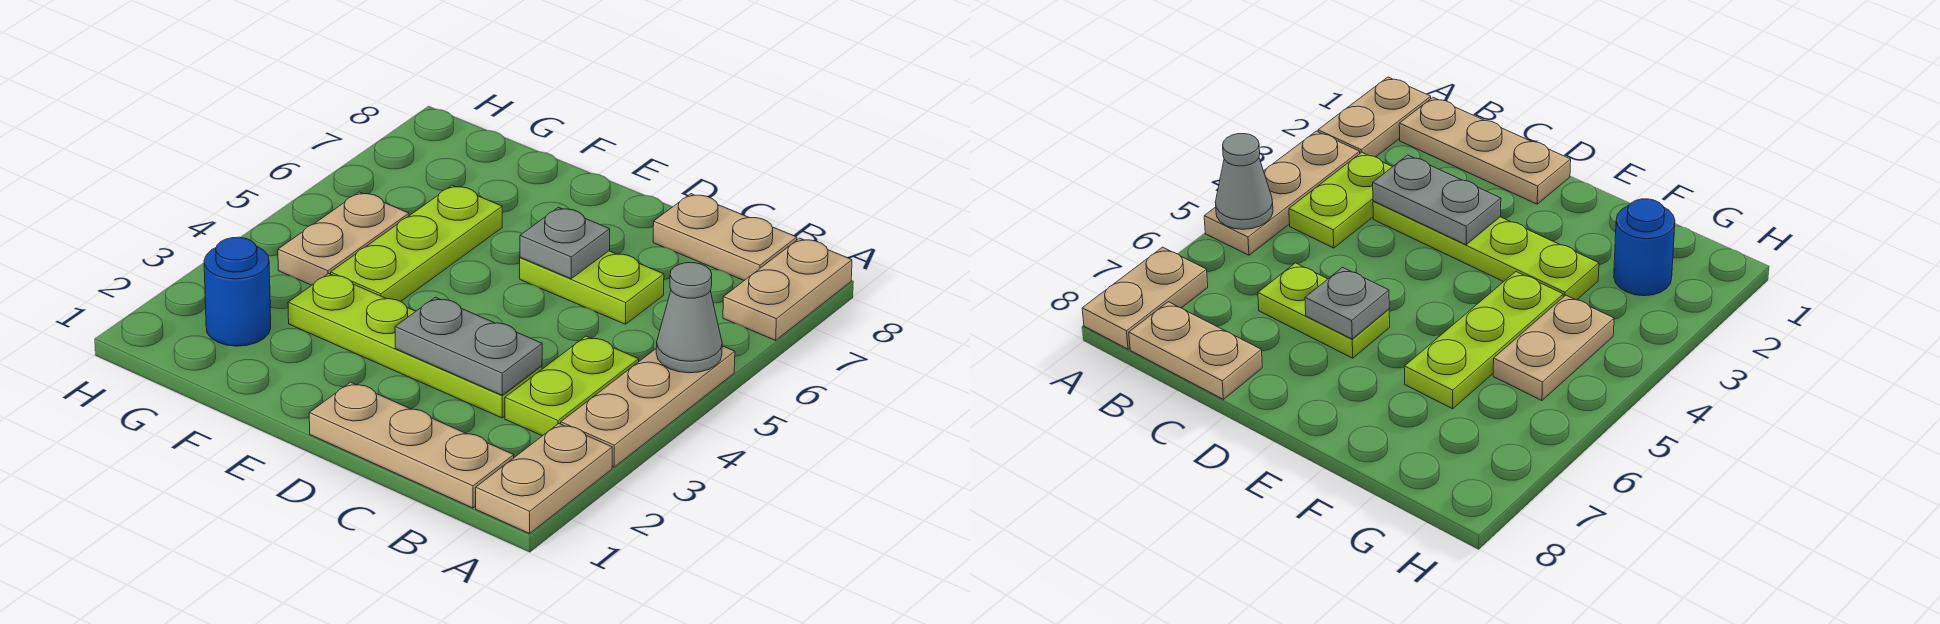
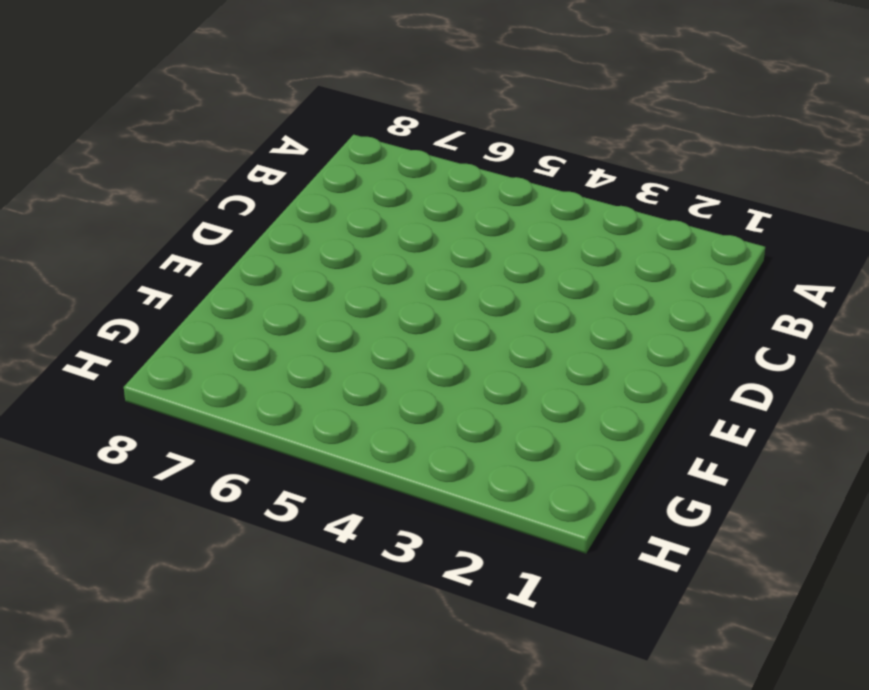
none -> tan 1x2 plate [476,424,612,534]
none -> tan 1x3 plate [561,346,735,467]
none -> tan 1x2 plate [723,238,852,340]

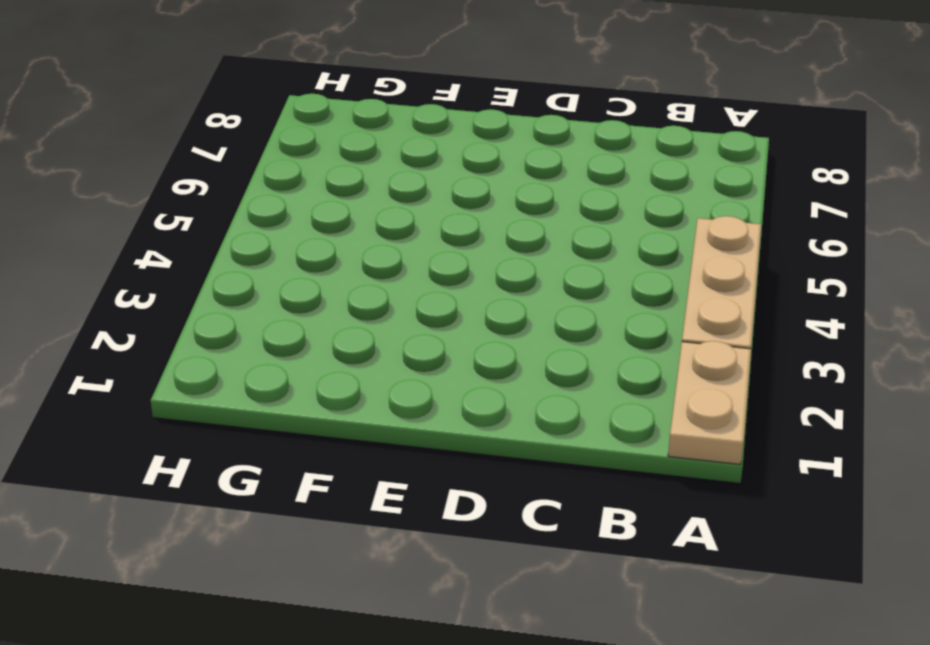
none -> tan 1x2 plate [723,238,852,340]
none -> tan 1x3 plate [309,382,514,508]
none -> lime 1x2 plate [505,336,639,436]

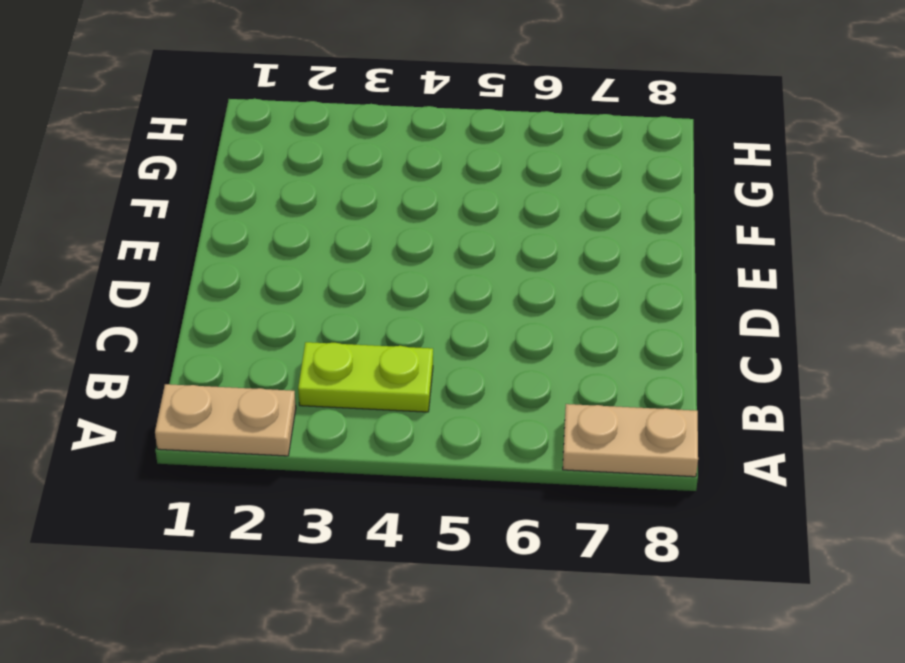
none -> tan 1x3 plate [561,346,735,467]
none -> tan 1x3 plate [309,382,514,508]
none -> tan 1x2 plate [653,194,797,280]

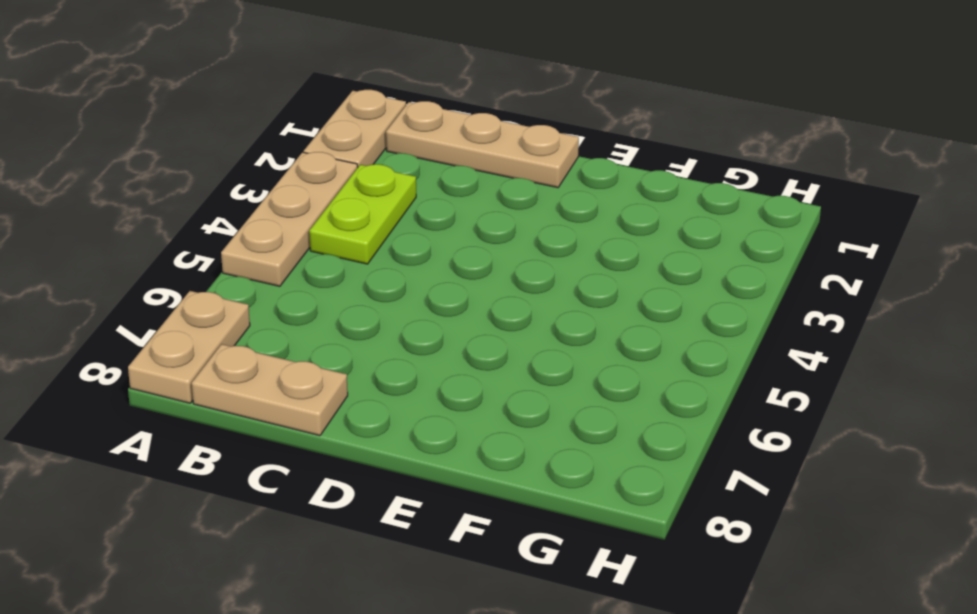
none -> lime 1x4 plate [288,274,542,418]
none -> lime 1x2 plate [520,251,664,324]
none -> lime 1x3 plate [331,185,502,302]

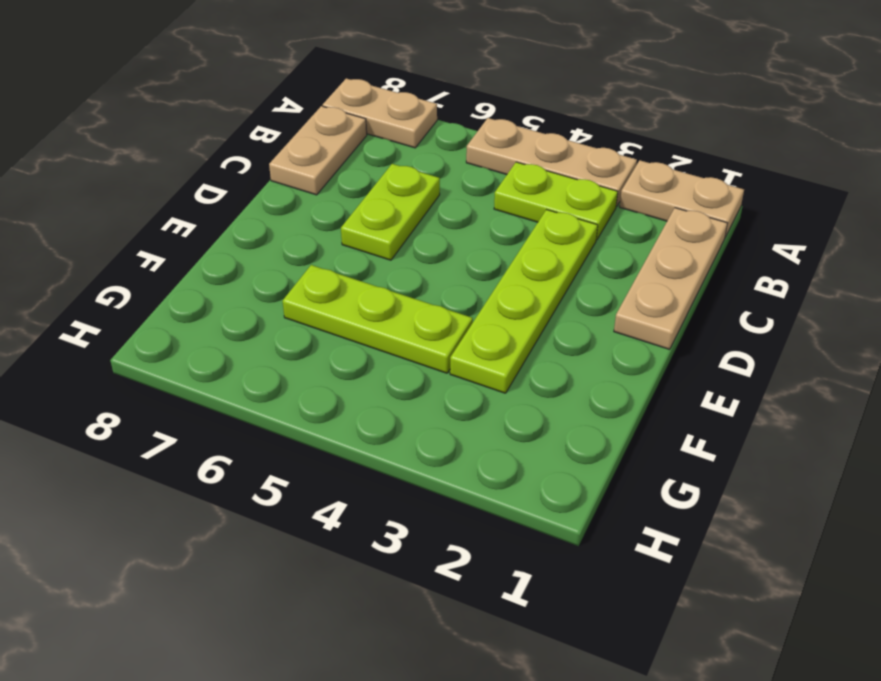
none -> blue 1x1 round brick [204,237,271,346]
none -> tan 1x2 plate [278,192,409,285]
none -> grey 1x1 cone [656,263,722,373]

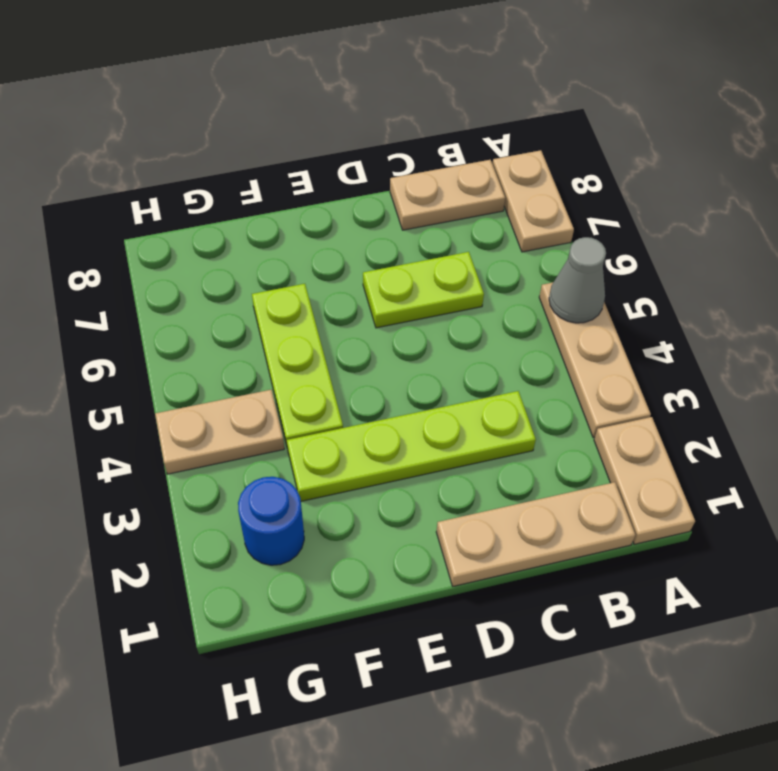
tan 1x2 plate [155,390,284,474] -> tan 1x2 plate turned to [278,192,409,285]
none -> lime 1x2 plate [505,336,639,436]
none -> grey 1x2 plate [395,297,542,395]
none -> grey 1x1 plate [520,207,610,279]

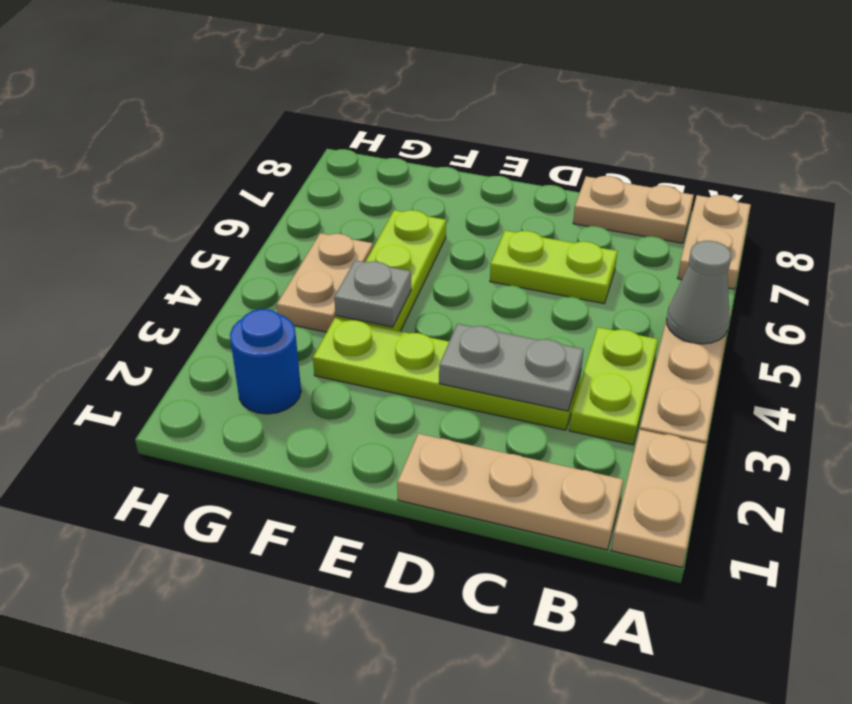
grey 1x1 plate [334,260,411,327] -> grey 1x1 plate moved to [520,207,610,279]

